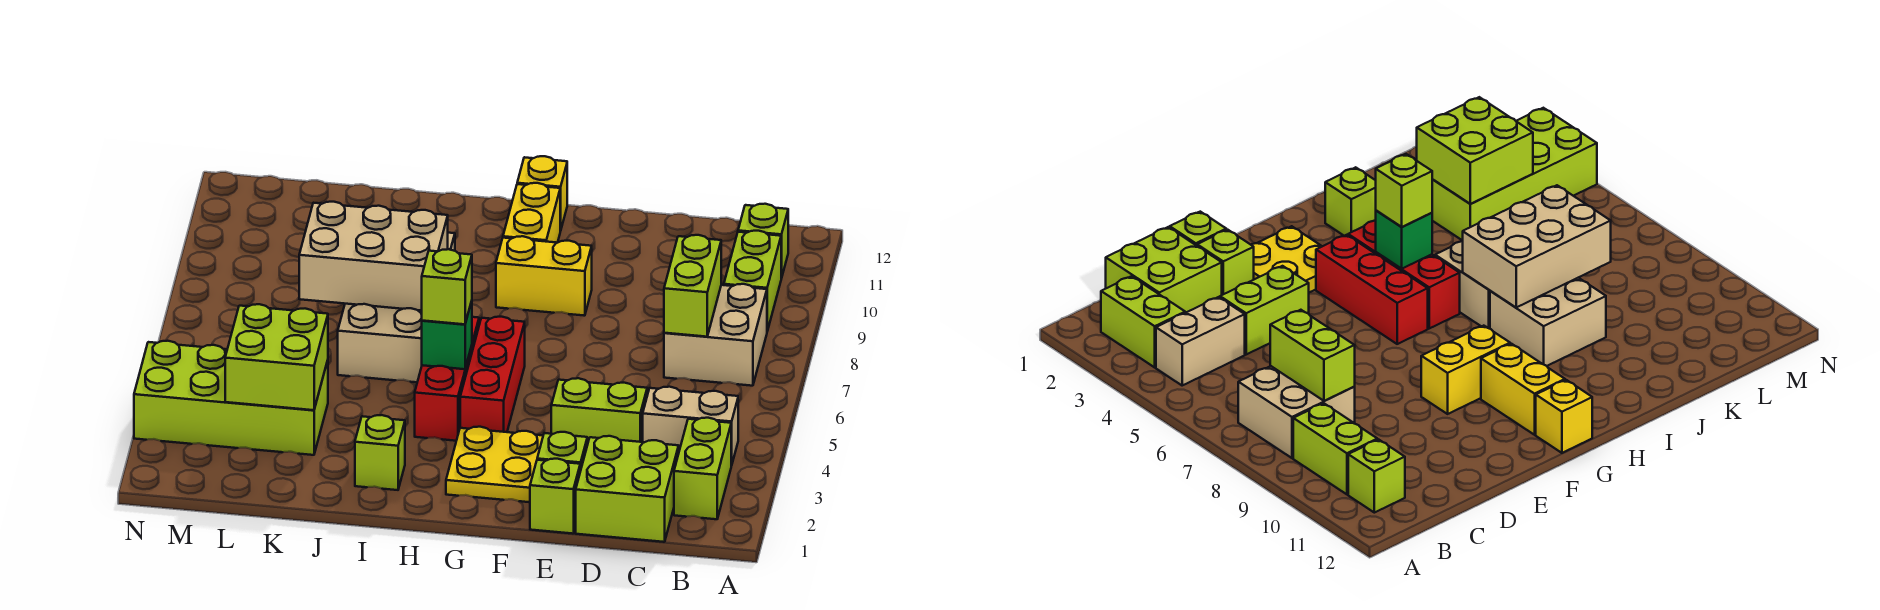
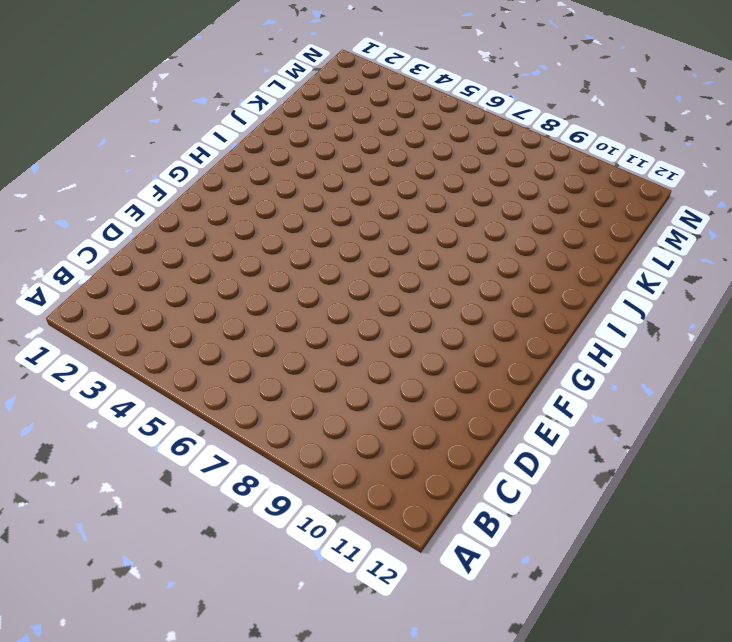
none -> lime 1x2 brick [674,418,731,519]
none -> tan 1x2 brick [643,387,738,466]
none -> tan 2x2 brick [664,284,767,386]

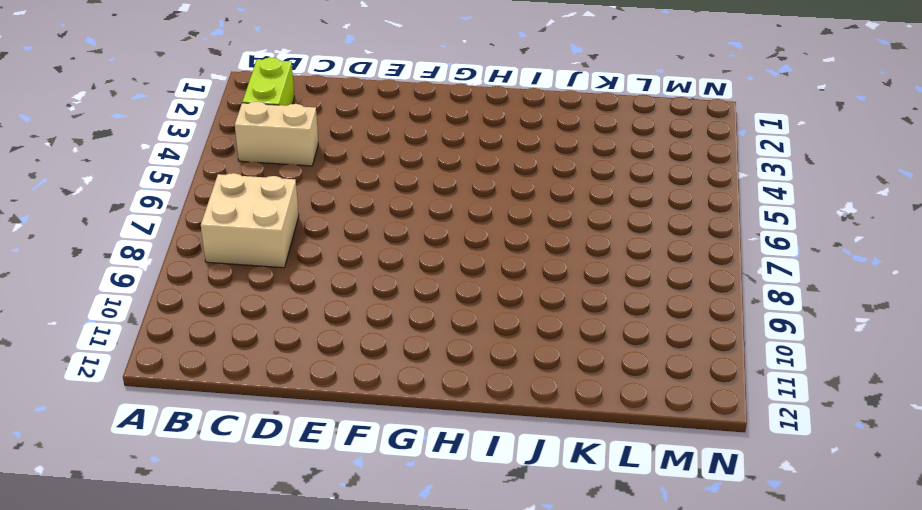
none -> lime 1x2 brick [724,231,781,331]
none -> lime 1x1 brick [738,204,788,279]
none -> lime 2x2 brick [576,436,679,542]

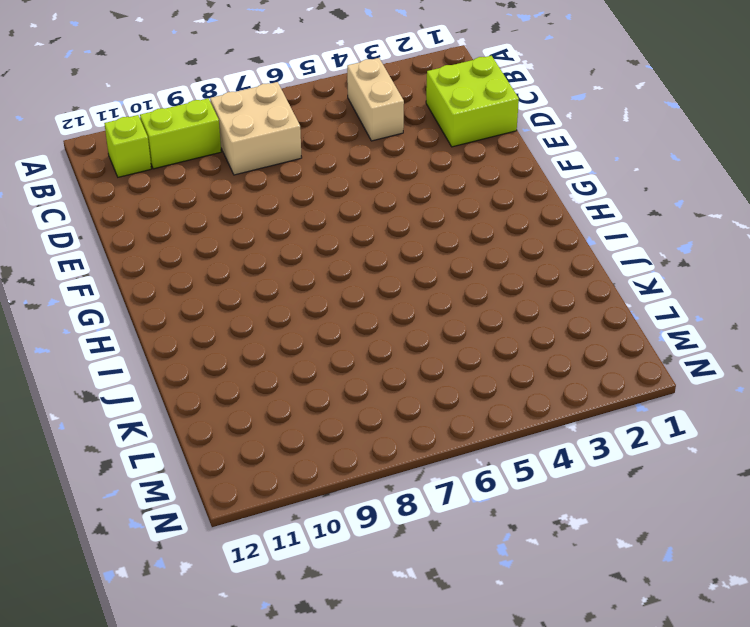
none -> lime 1x2 brick [674,418,731,519]
none -> lime 1x2 brick [551,378,647,445]
none -> lime 1x1 brick [530,459,580,534]

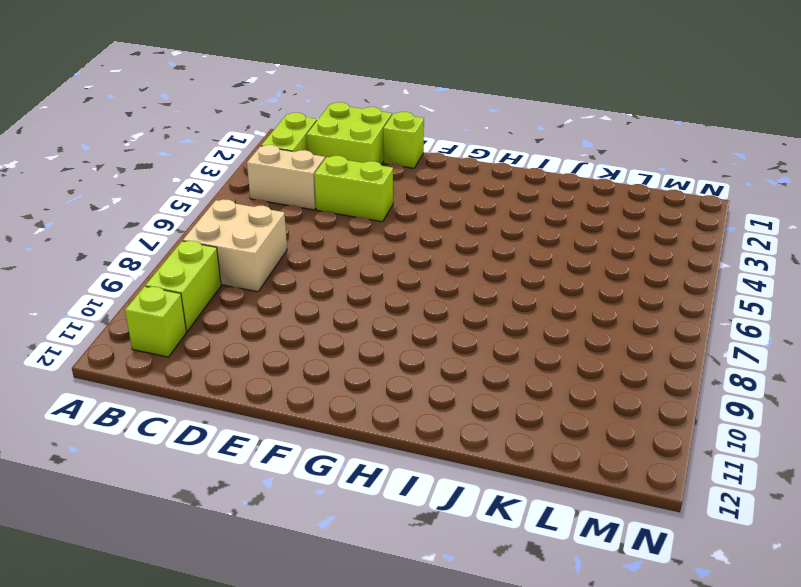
none -> lime 1x1 brick [537,432,587,471]
none -> yellow 2x2 plate [446,427,543,502]
none -> yellow 1x2 brick [496,236,592,316]

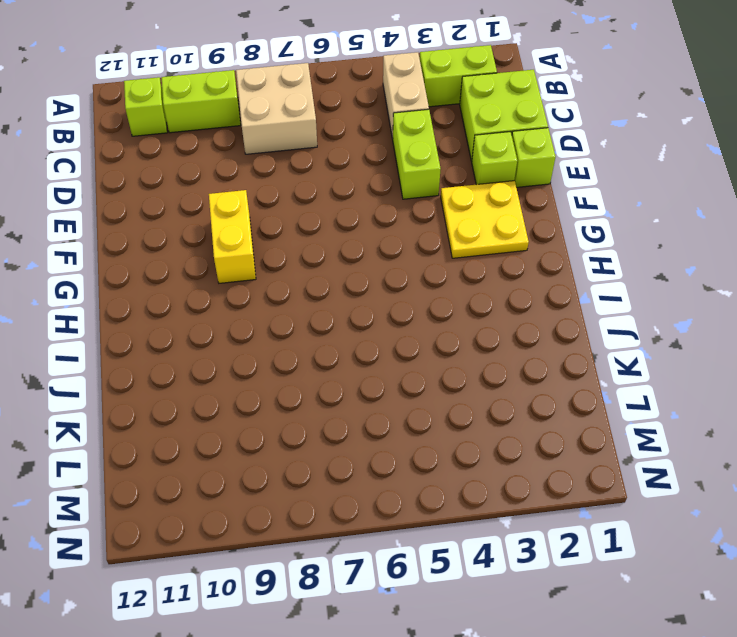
none -> red 1x3 brick [460,317,525,432]
none -> yellow 1x2 brick [503,183,560,243]
none -> yellow 1x1 brick [517,156,567,231]

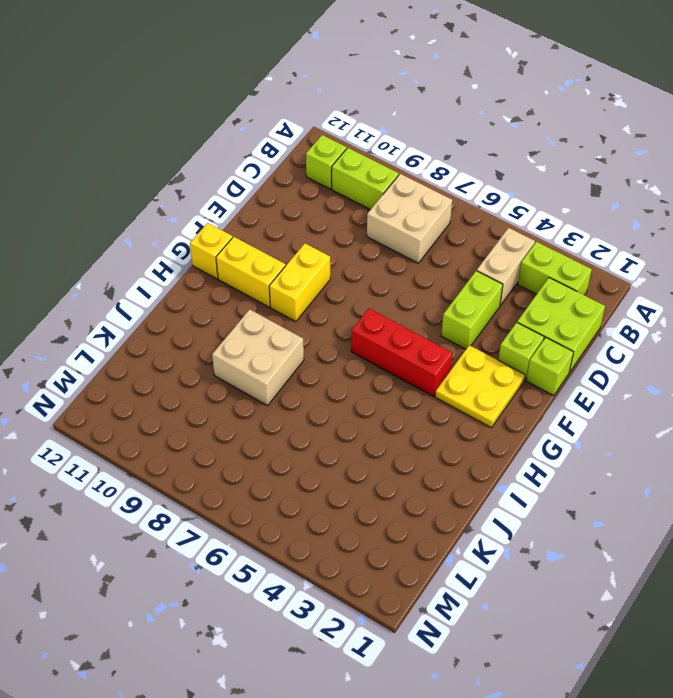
none -> red 1x3 brick [415,317,479,441]
none -> lime 1x1 brick [355,415,405,490]
none -> tan 2x2 brick [338,304,422,382]

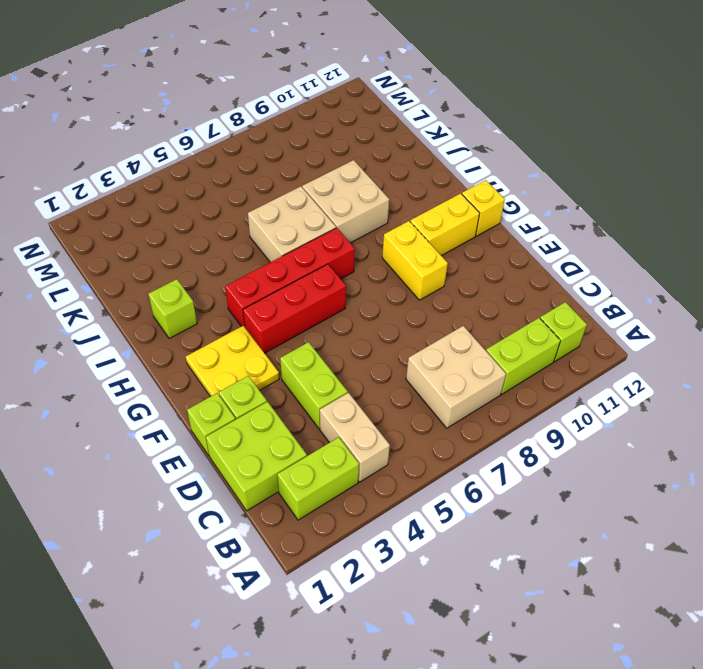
red 1x4 brick [225,228,355,327] -> red 1x3 brick [415,317,479,441]
none -> lime 2x4 brick [134,341,328,455]
none -> lime 1x2 brick [664,235,721,337]
none -> green 1x1 brick [422,301,472,369]

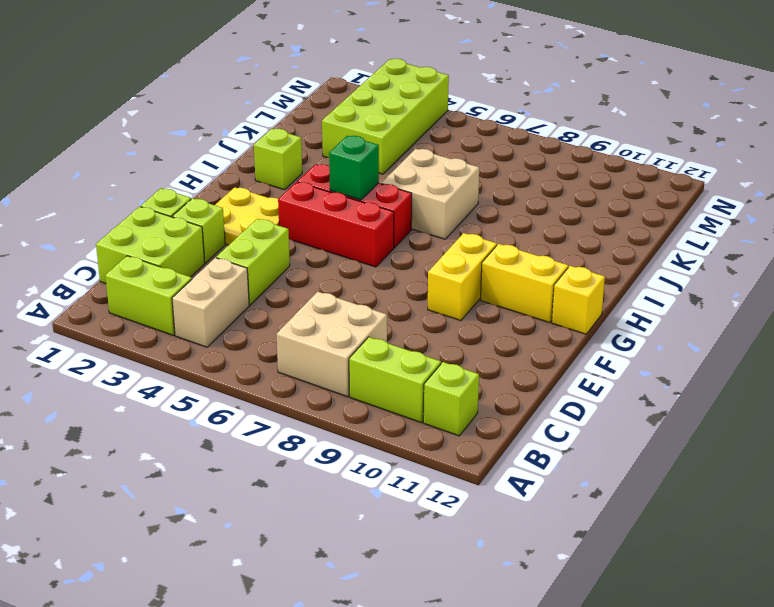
none -> tan 2x2 brick [1490,278,1606,366]
none -> lime 1x2 brick [664,235,721,337]
none -> tan 2x3 brick [299,202,448,311]

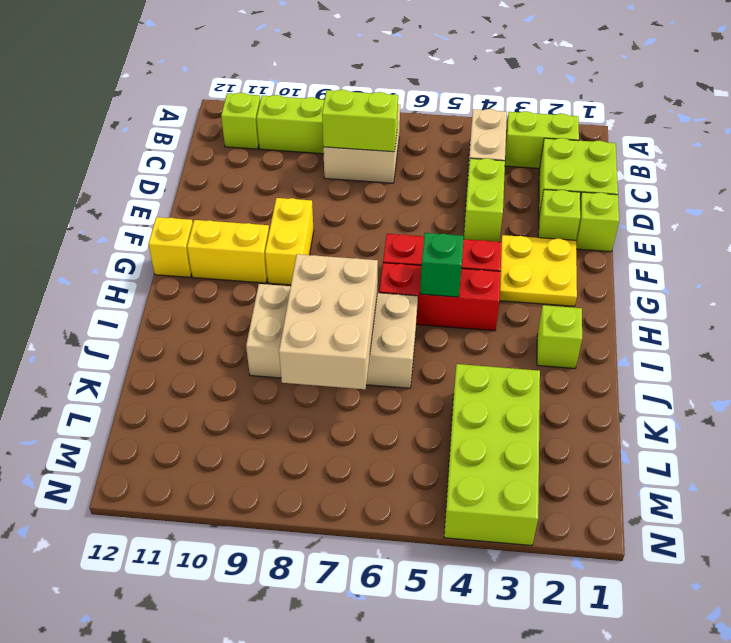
none -> lime 2x2 brick [225,304,328,410]
none -> lime 1x1 brick [422,249,472,324]

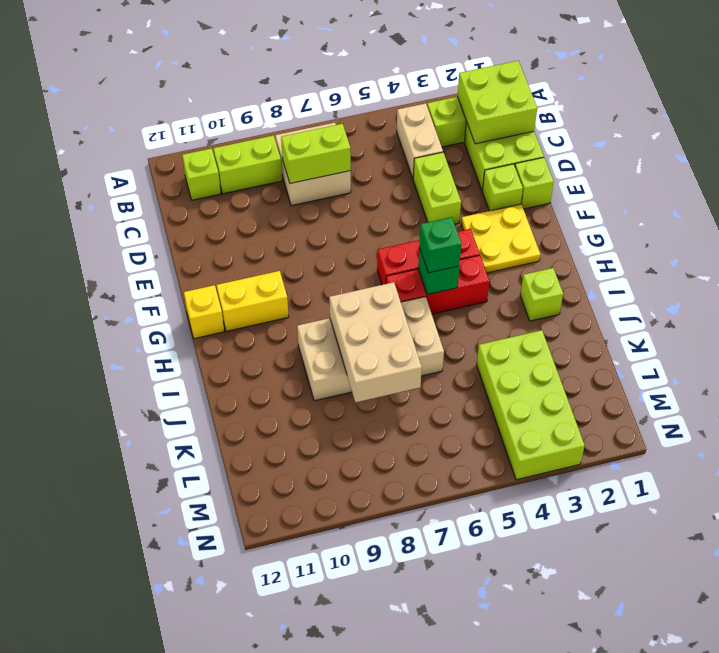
lime 2x2 brick [457,61,537,144] -> lime 2x2 brick moved to [225,304,328,410]
green 1x1 brick [419,217,461,273] -> lime 1x1 brick [422,249,472,324]
none -> yellow 1x2 brick [496,236,592,316]

